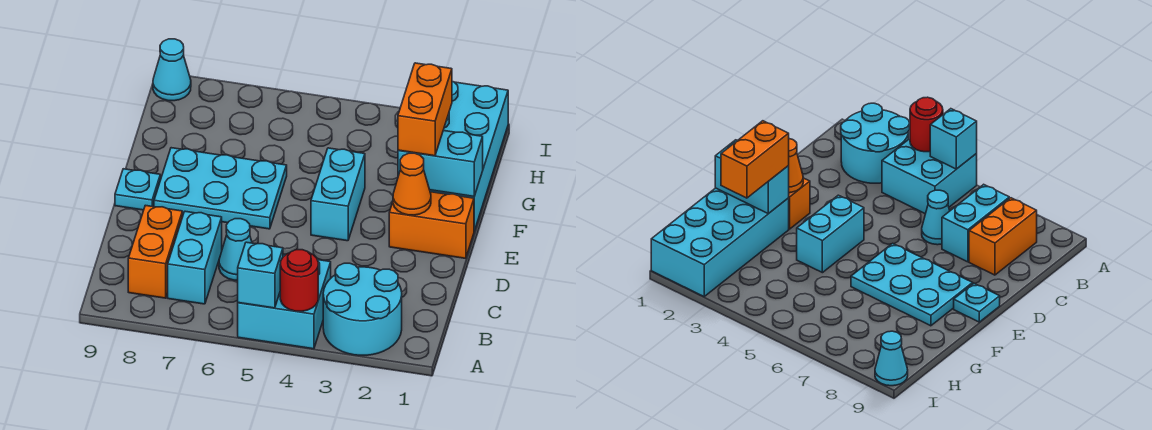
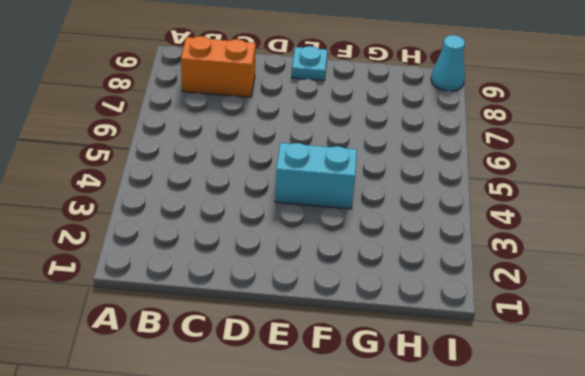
none -> cyan 2x2 round brick [323,263,402,355]
none -> cyan 2x2 brick [238,254,331,349]
none -> cyan 1x2 brick [168,211,222,304]

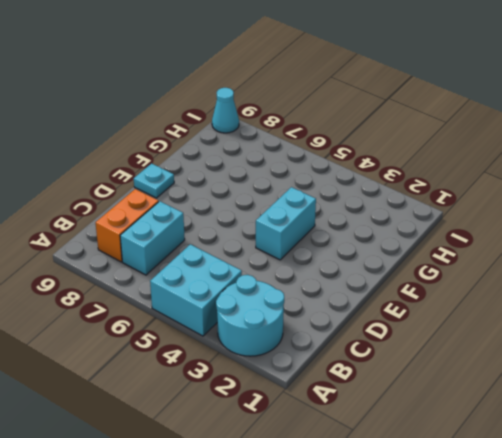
none -> cyan 1x1 cone [219,219,252,280]
none -> orange 1x2 brick [389,192,474,258]
none -> cyan 2x3 plate [154,148,287,229]

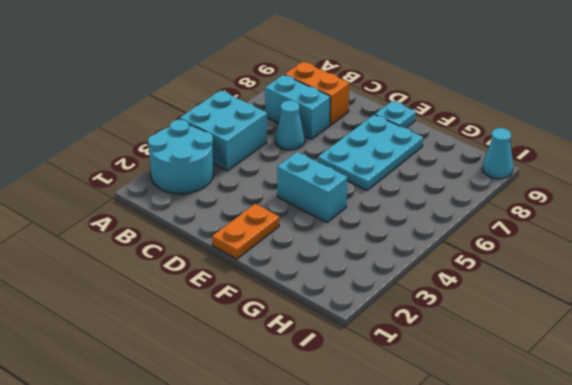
orange 1x2 plate [212,204,279,259] -> orange 1x2 brick [389,192,474,258]
none -> cyan 2x4 brick [430,81,508,231]
none -> red 1x1 round brick [280,250,318,311]
none -> cyan 1x1 brick [238,242,283,308]

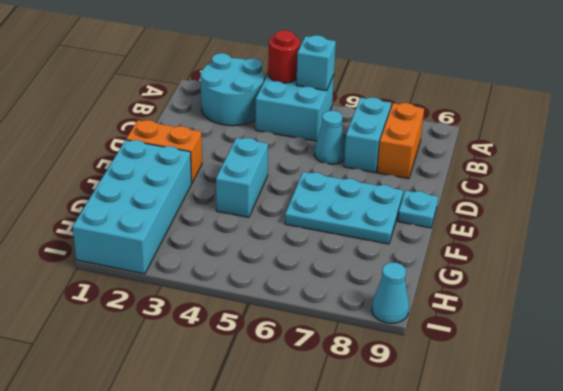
none -> orange 1x1 cone [393,153,431,215]
none -> cyan 1x2 brick [398,131,483,196]
none -> orange 1x2 brick [398,63,452,156]

